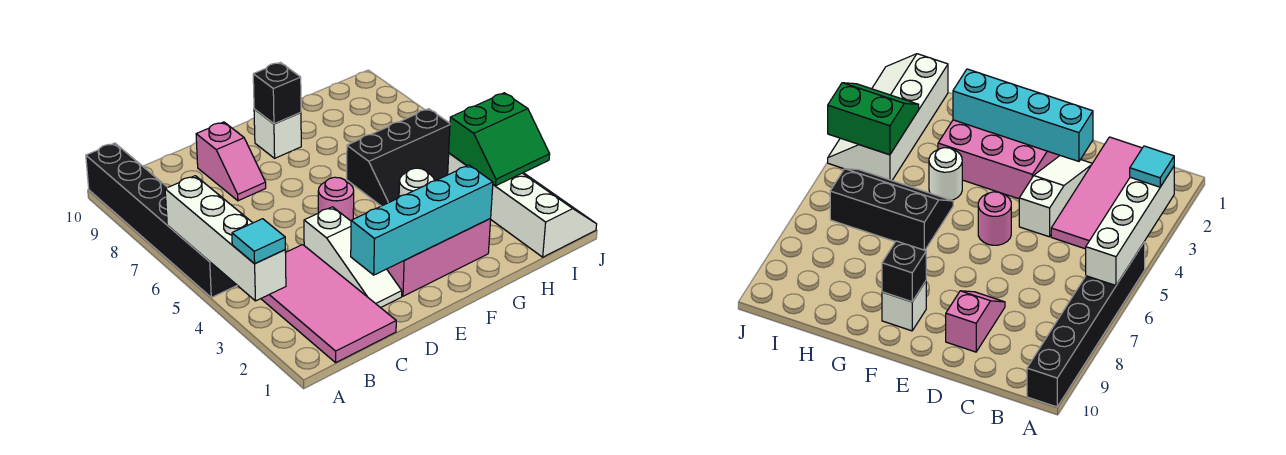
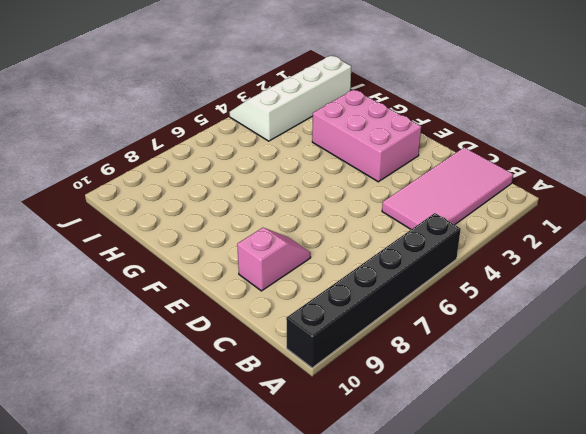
none -> white 1x3 slope [304,207,402,308]
none -> pink 1x1 round brick [318,177,354,221]
none -> white 1x1 brick [254,109,301,158]

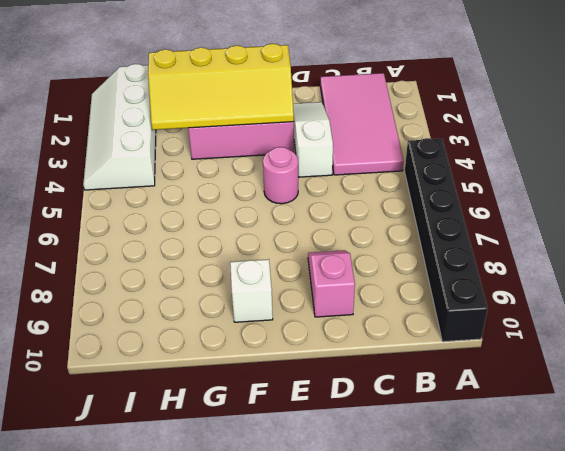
yellow 2x4 slope [148,44,294,130] -> cyan 1x4 brick [351,165,493,275]
none -> white 1x1 round brick [399,168,435,197]
none -> black 2x3 slope [347,109,450,206]
none -> white 1x4 brick [165,176,286,301]

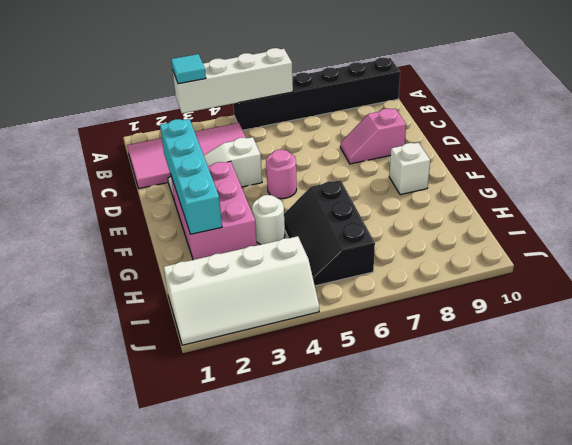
none -> black 1x1 brick [253,63,301,124]
none -> green 2x2 slope [449,93,550,186]

